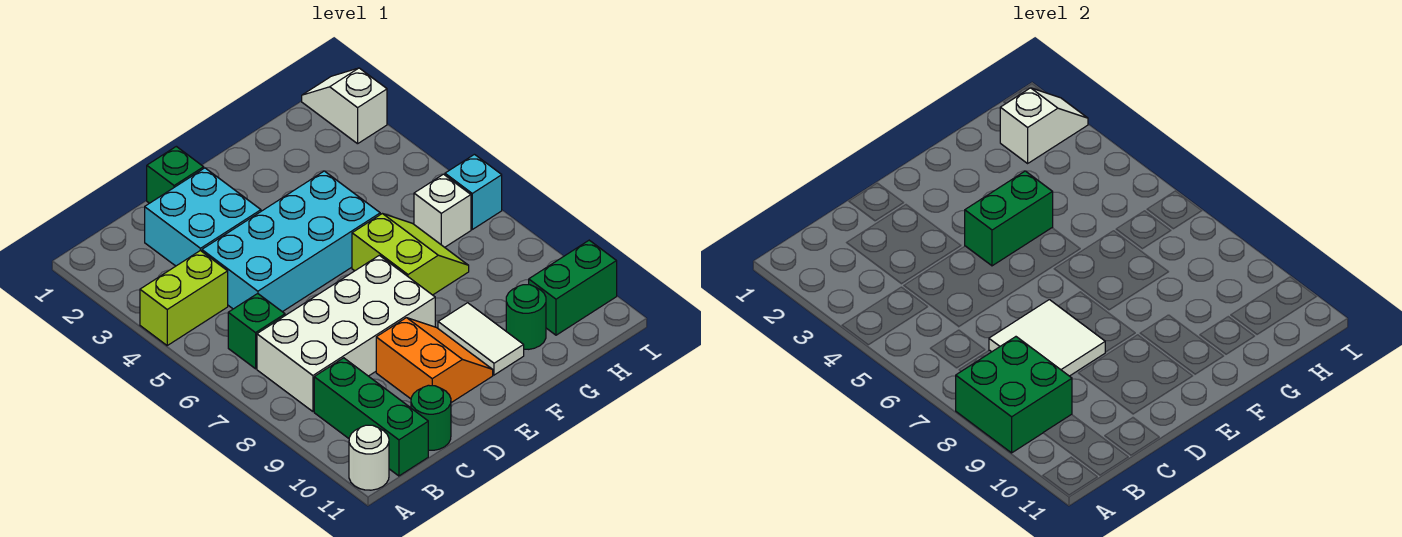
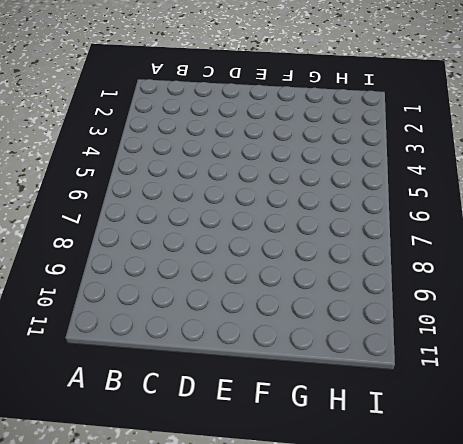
none -> lime 1x2 brick [140,251,228,345]
none -> white 1x1 round brick [349,425,389,490]
none -> green 1x1 brick [228,294,285,369]

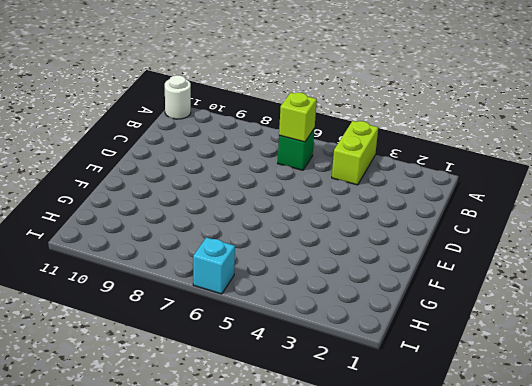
lime 1x1 brick [279,92,317,142] -> none
none -> white 2x4 brick [257,255,435,411]
none -> green 1x3 brick [314,358,428,476]
none -> cyan 2x2 brick [145,168,261,266]

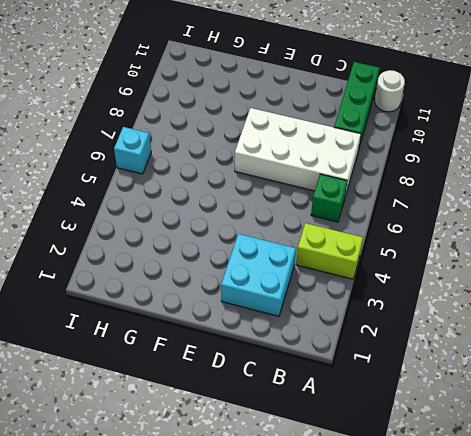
none -> cyan 2x4 brick [202,171,380,312]
none -> green 1x1 round brick [411,385,451,450]
none -> green 1x1 brick [147,146,204,203]

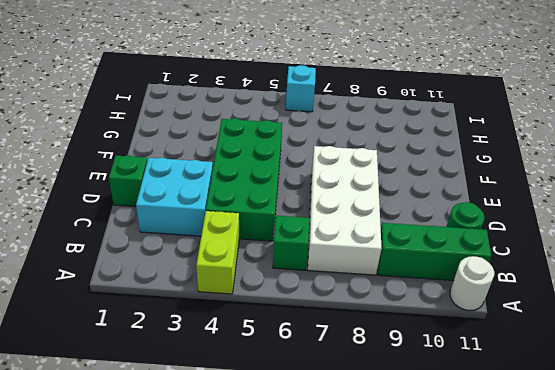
green 2x4 brick [206,118,282,241] -> cyan 2x4 brick [202,171,380,312]
none -> orange 2x2 slope [376,318,493,403]
none -> lime 2x2 slope [352,214,469,295]
none -> white 1x2 tile [438,303,524,375]

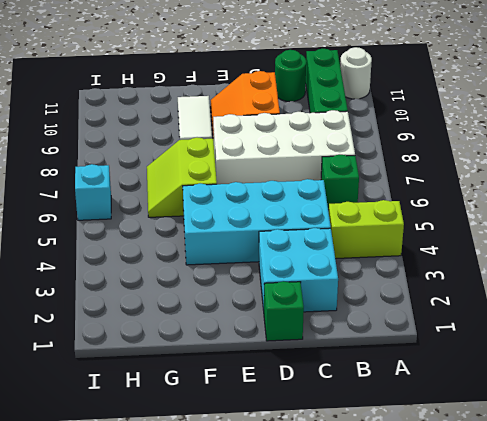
none -> green 1x1 round brick [506,285,546,349]
none -> white 1x1 brick [414,174,471,247]
none -> green 1x2 brick [529,240,617,335]

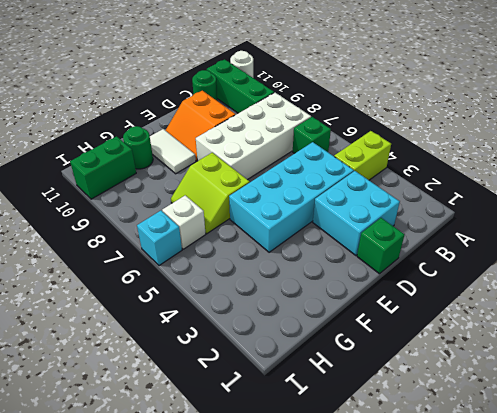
none -> white 1x2 slope [302,68,387,144]
none -> green 2x2 brick [956,337,1072,453]
none -> white 2x2 tile [989,300,1105,376]

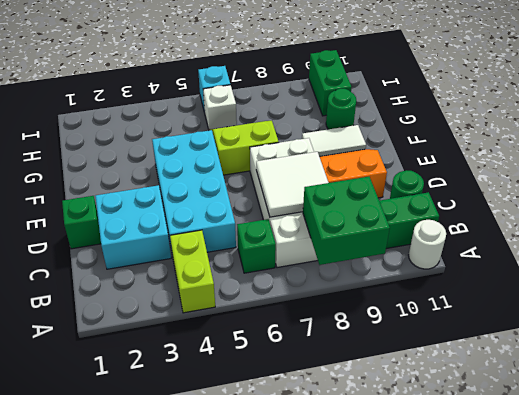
none -> white 1x2 slope [302,68,387,144]
none -> green 1x2 brick [965,171,1053,266]
none -> white 1x2 slope [1000,88,1088,163]

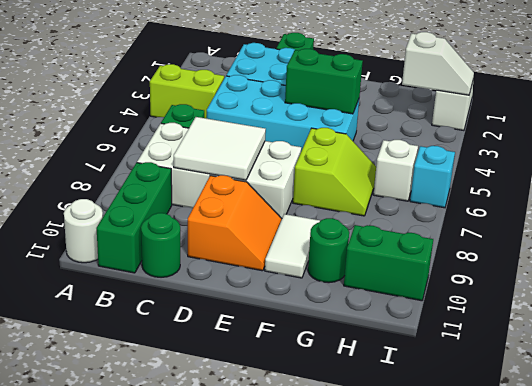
none -> green 2x2 brick [956,337,1072,453]

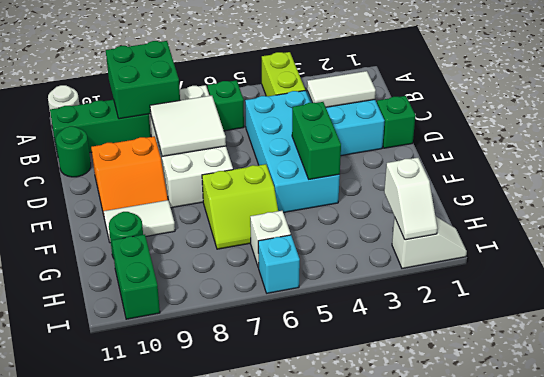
white 1x2 tile [307,71,376,107] -> none

